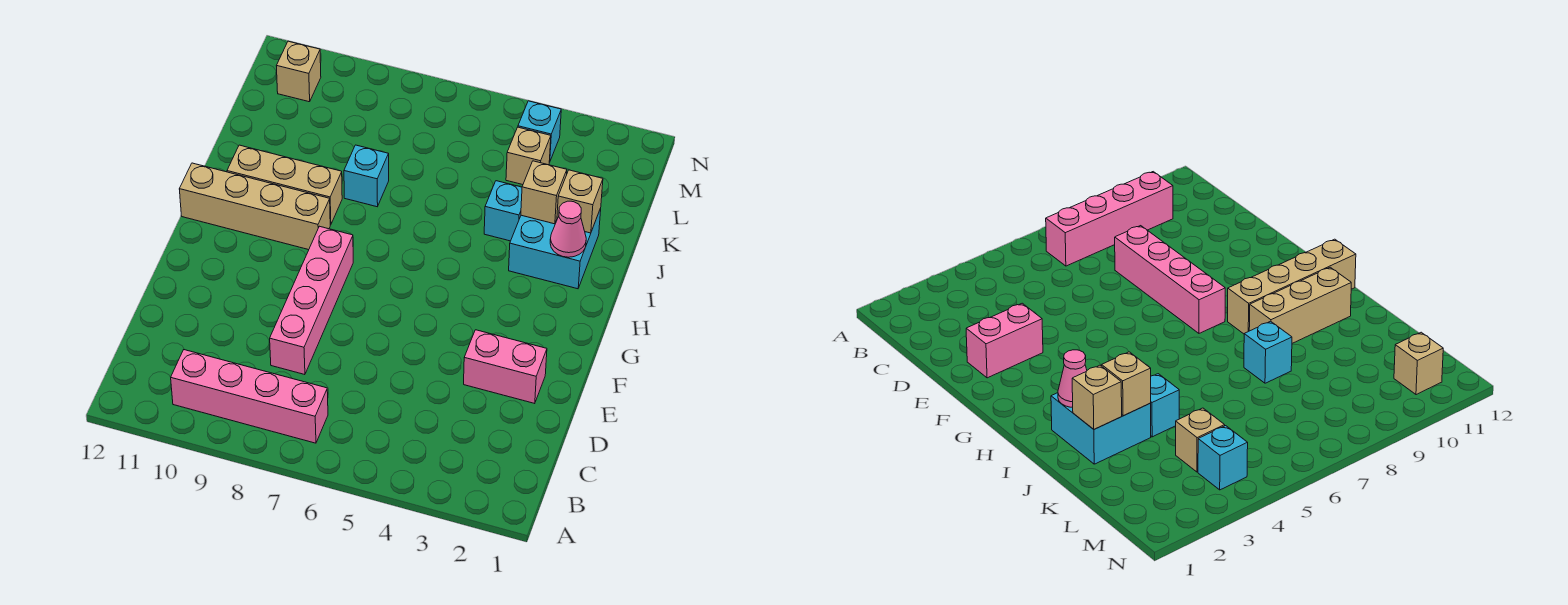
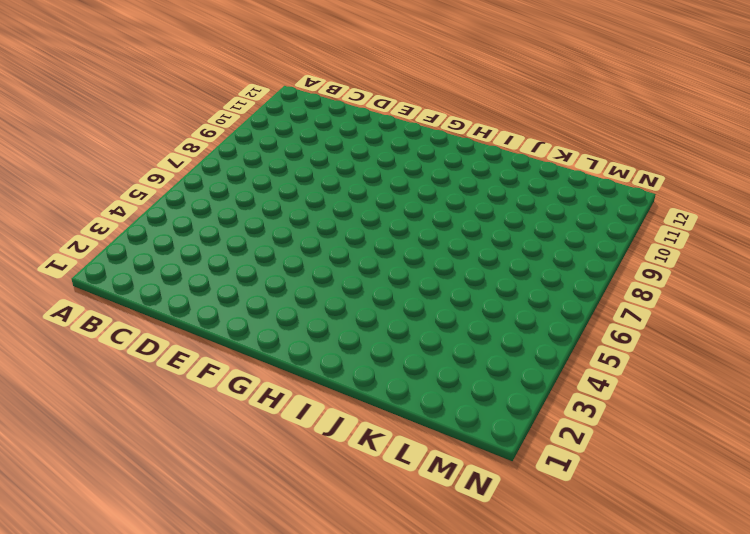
none -> pink 1x4 brick [171,350,328,443]
none -> pink 1x4 brick [270,226,353,375]
none -> pink 1x2 brick [464,330,547,404]

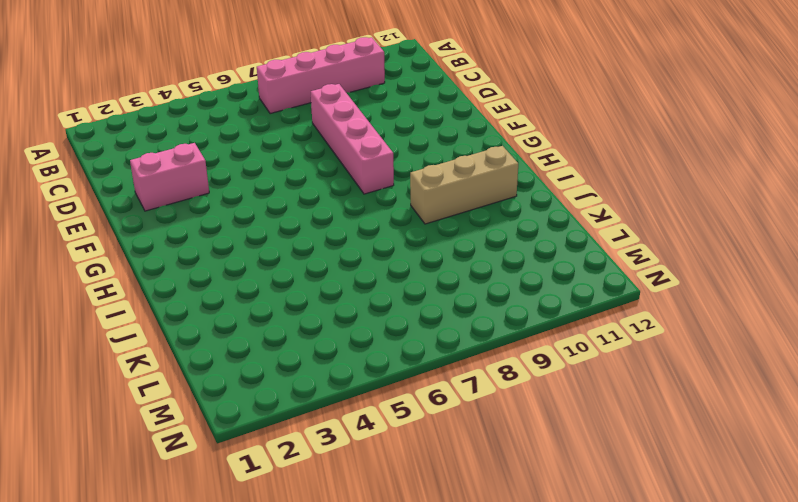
none -> tan 1x4 brick [179,163,330,250]
none -> cyan 2x2 brick [509,208,601,289]
none -> cyan 1x1 brick [484,181,522,241]

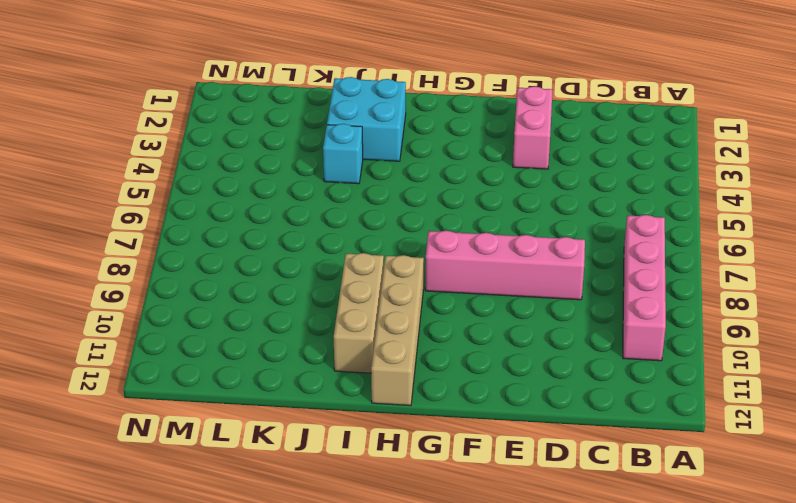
none -> cyan 1x1 brick [344,145,389,207]
none -> tan 1x1 brick [506,127,551,185]
none -> cyan 1x1 brick [518,101,561,162]

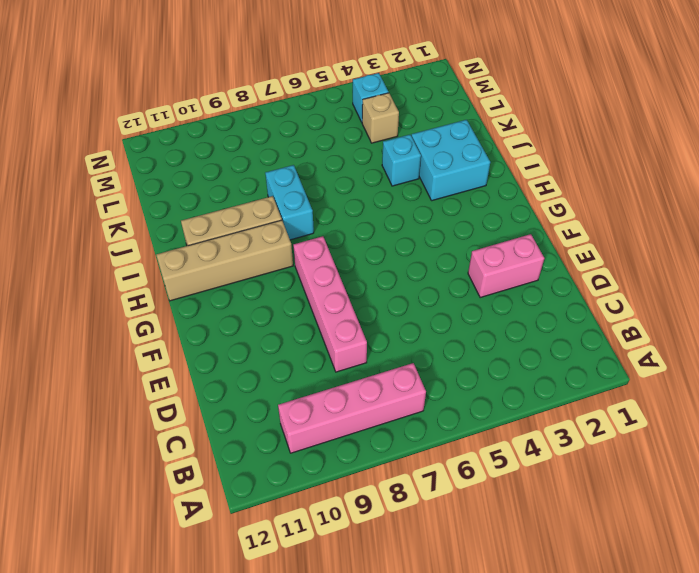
cyan 1x2 brick [265,165,314,240] -> cyan 1x1 brick [344,145,389,207]
none -> tan 1x1 brick [277,41,321,102]
none -> pink 1x1 cone [550,201,586,257]
none -> tan 1x1 brick [557,170,603,233]

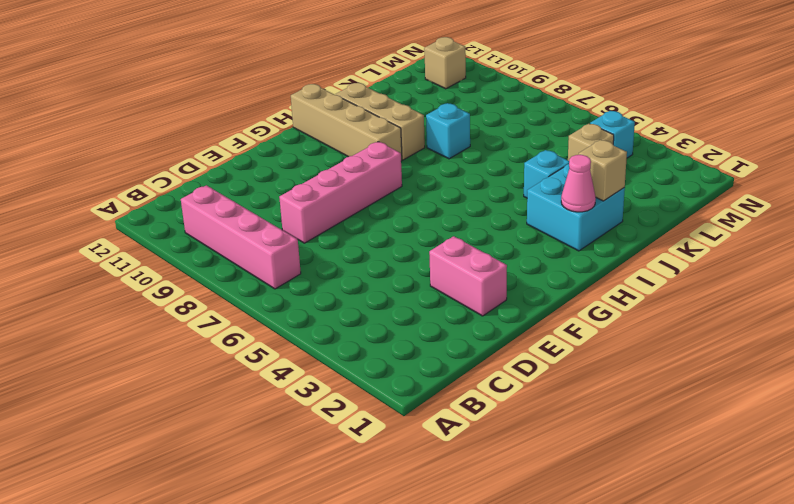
none -> tan 1x1 brick [521,161,567,224]

